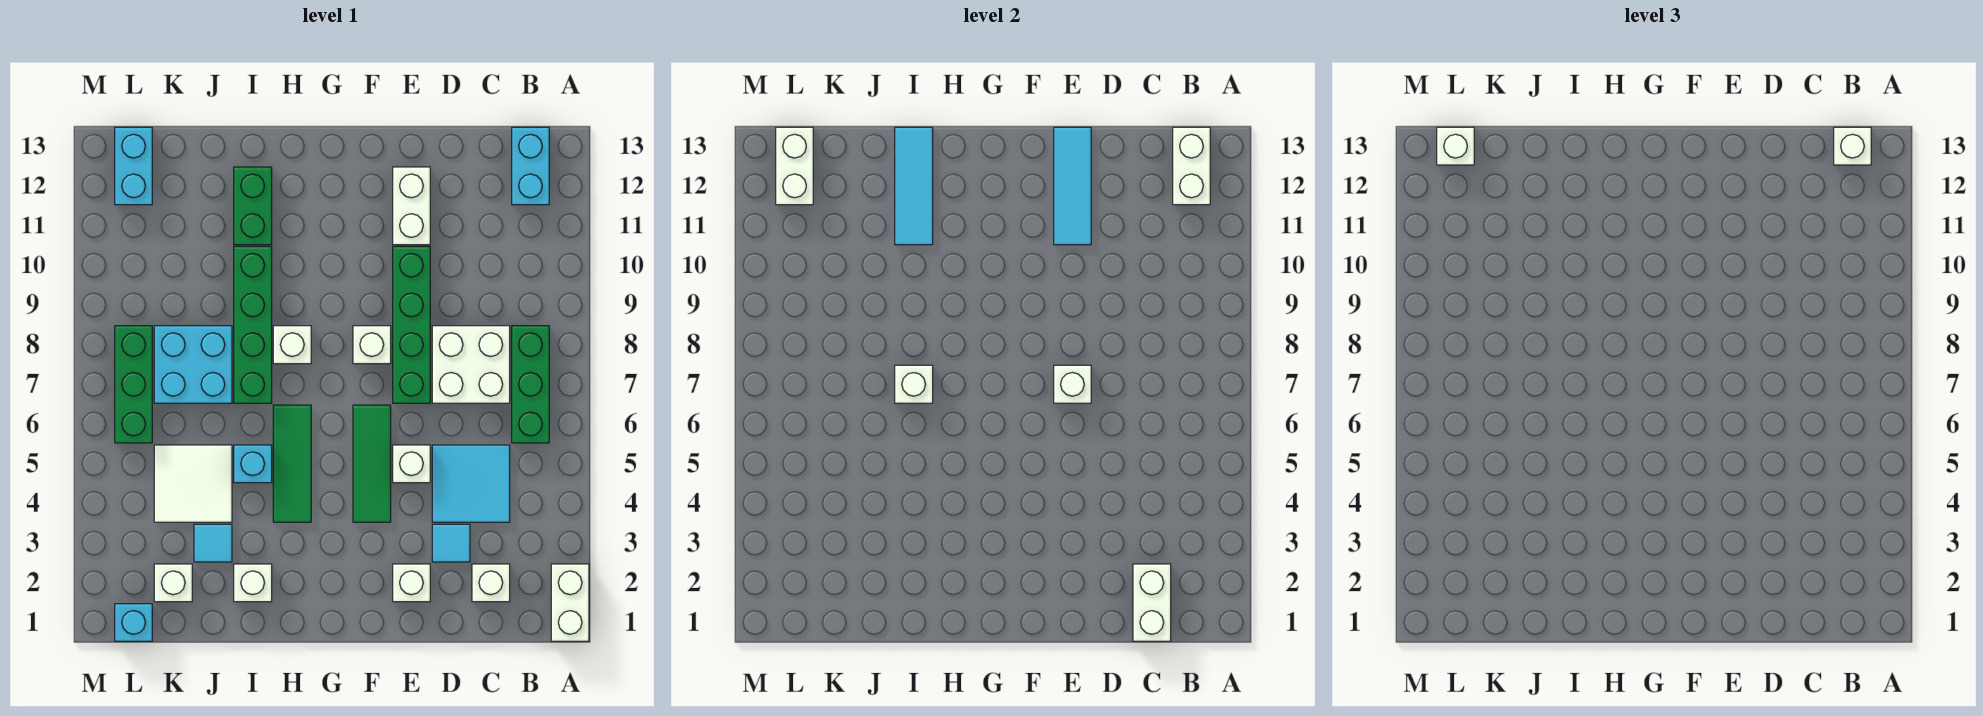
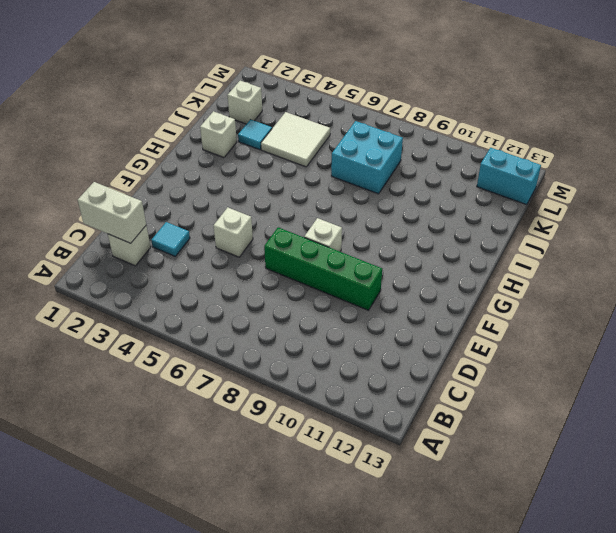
none -> white 1x2 brick [551,564,589,641]
none -> green 1x3 brick [512,326,549,443]
none -> cyan 1x2 brick [512,127,549,205]
none -> cyan 2x2 tile [432,445,510,522]

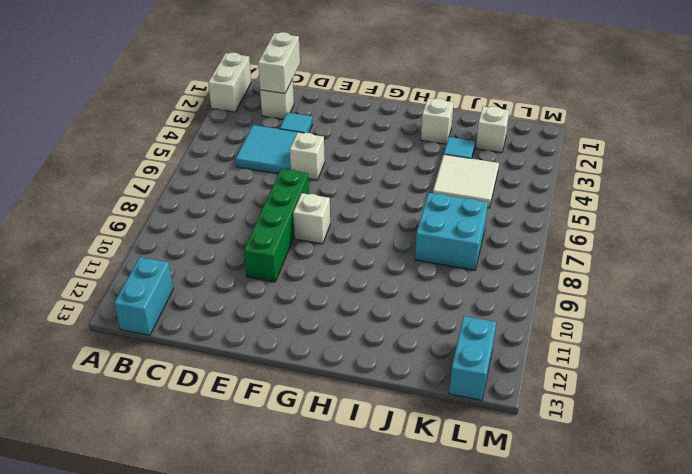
none -> green 1x3 brick [512,326,549,443]
none -> white 2x2 brick [432,326,510,403]
none -> white 1x1 brick [393,564,430,602]
none -> white 1x2 brick [393,167,430,245]

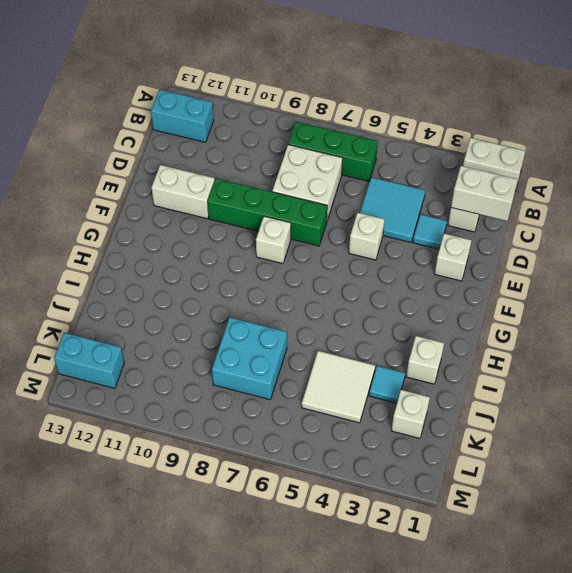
none -> green 1x3 tile [353,405,391,522]
none -> green 1x3 tile [273,405,311,522]
none -> white 1x1 brick [273,326,311,364]
none -> cyan 1x1 brick [234,445,272,483]

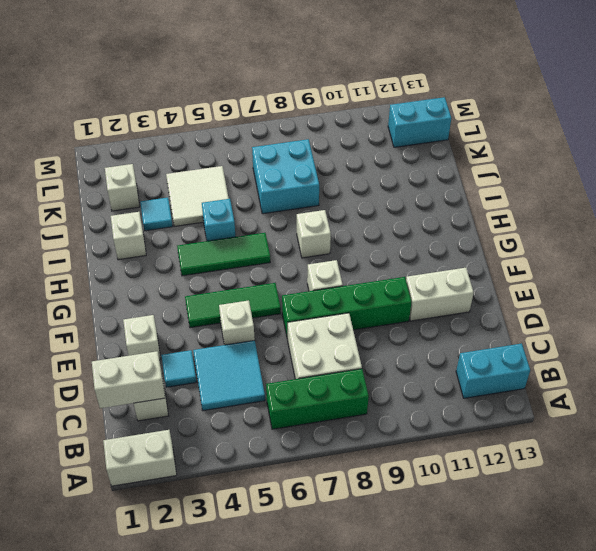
none -> green 1x4 brick [234,246,272,403]
none -> green 1x2 brick [234,167,272,245]
none -> cyan 1x1 brick [115,604,152,641]
none -> green 1x3 brick [115,326,152,443]

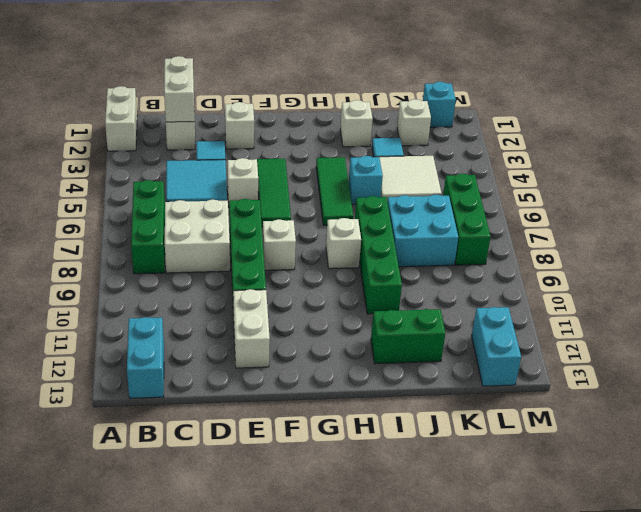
green 1x2 brick [371,309,445,364] -> green 1x2 brick turned to [234,167,272,245]
none -> white 1x2 brick [1173,127,1210,205]
none -> white 1x1 brick [1054,365,1091,403]
none -> cyan 1x3 tile [1054,127,1091,245]
none -> white 1x1 brick [895,365,933,403]

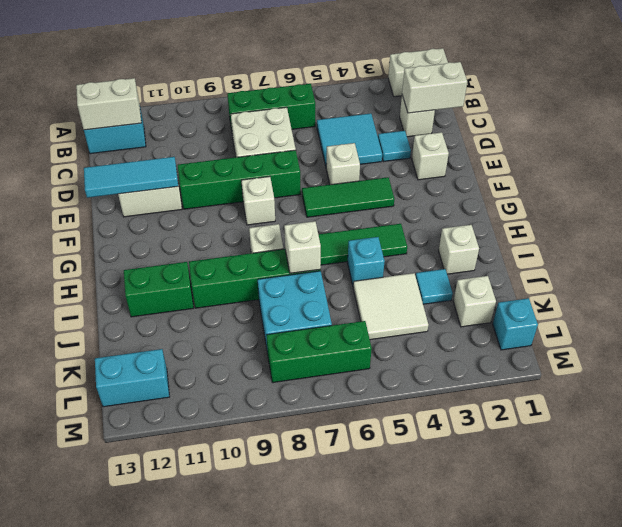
none -> white 1x1 brick [1054,365,1091,403]
none -> cyan 1x3 tile [895,127,933,245]
none -> white 1x2 brick [776,127,813,205]
none -> white 1x1 brick [1834,127,1871,165]

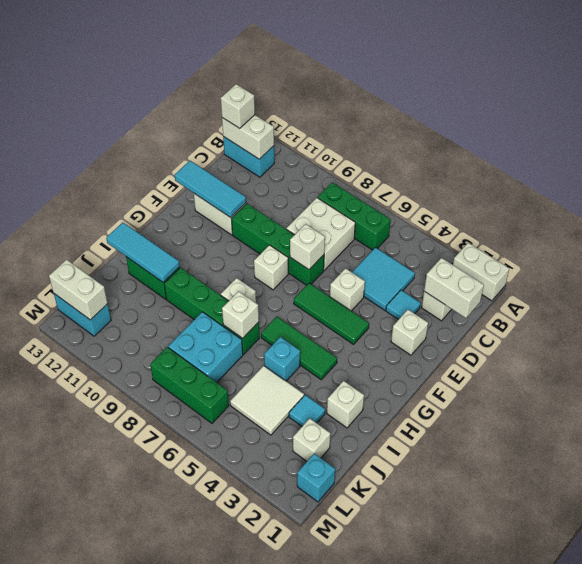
none -> white 1x1 brick [1437,127,1474,165]

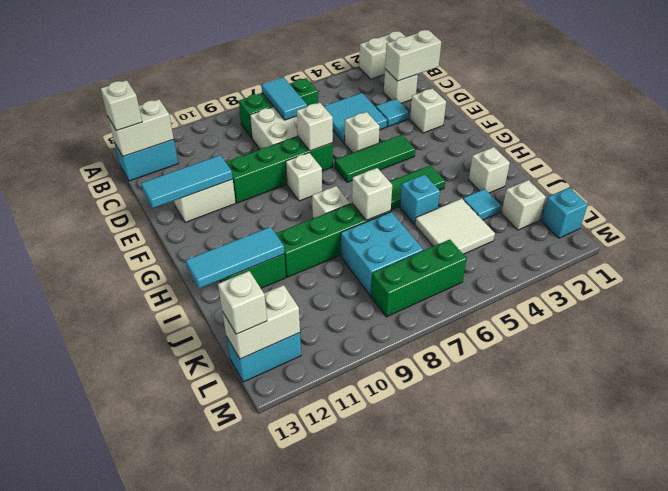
cyan 1x2 tile [262,77,307,120] -> none

